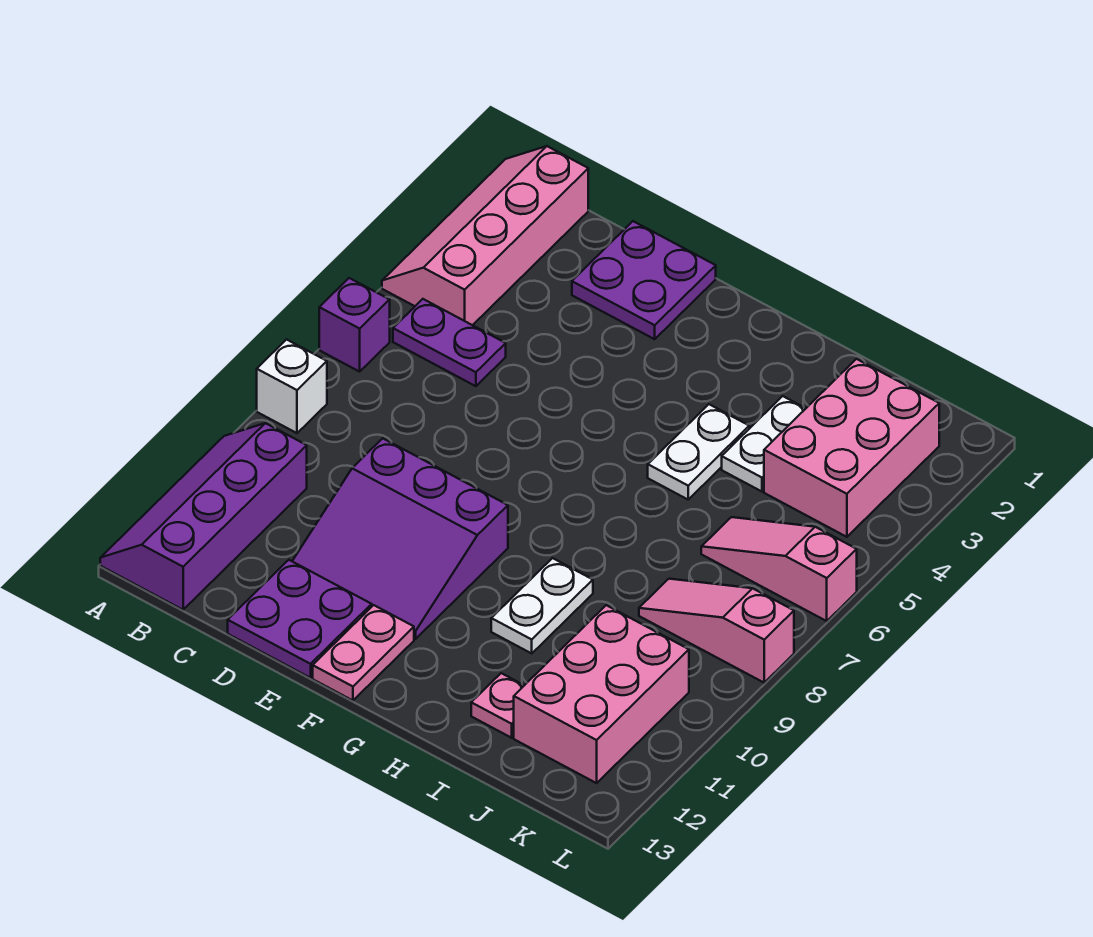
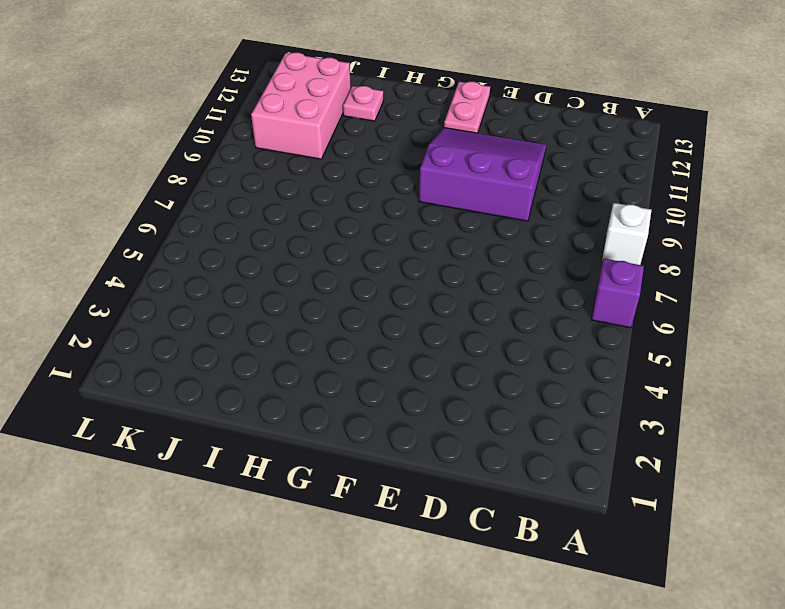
none -> pink 2x4 slope [382,146,588,325]
none -> purple 2x4 slope [100,423,307,610]
none -> purple 1x2 plate [393,299,506,386]

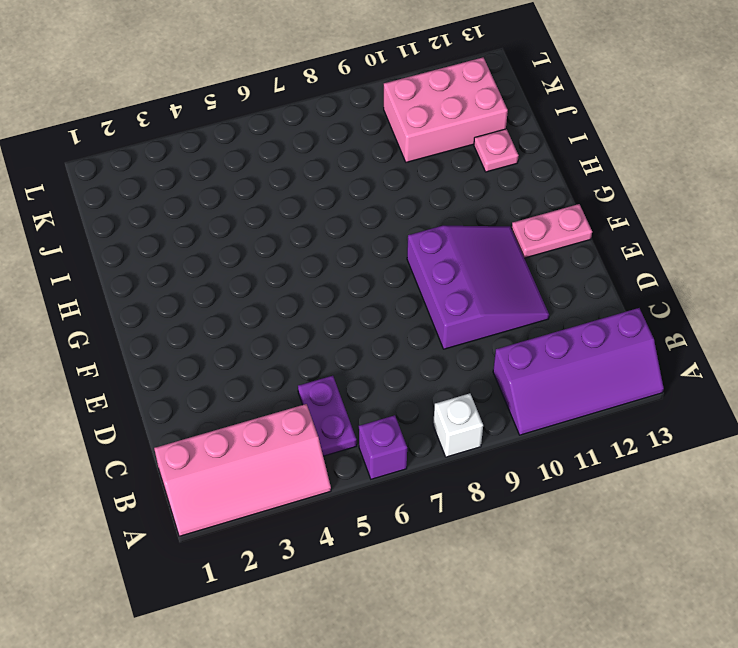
none -> purple 2x2 plate [572,221,716,339]
none -> purple 2x2 plate [228,560,372,678]
none -> white 1x2 plate [648,404,749,499]

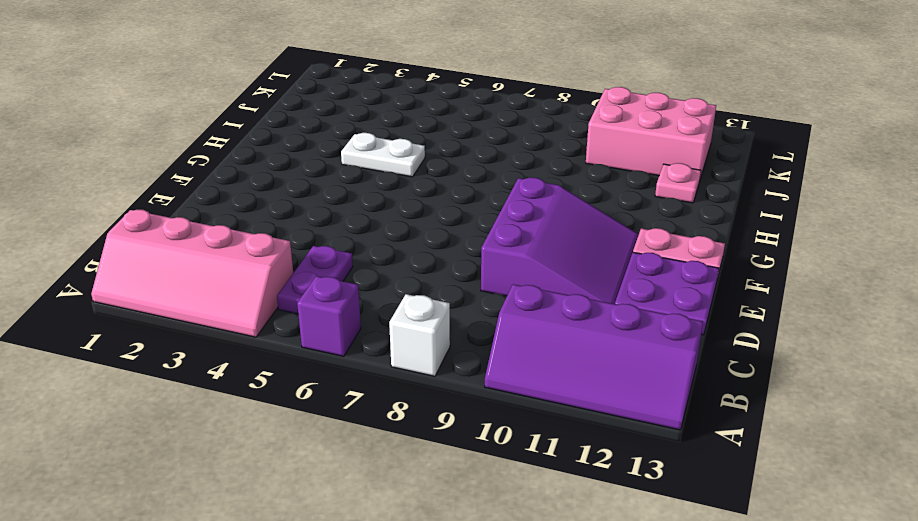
none -> purple 2x2 plate [572,221,716,339]
none -> white 1x2 plate [491,558,593,653]
none -> white 1x2 plate [722,396,806,491]

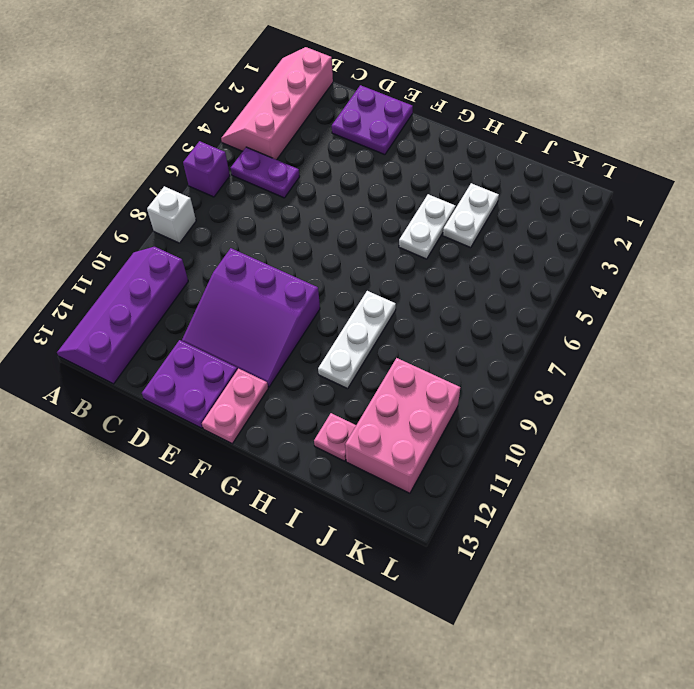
white 1x3 plate [318,291,396,389] -> white 1x2 plate [491,558,593,653]
none -> pink 2x3 brick [764,359,939,537]
none -> pink 1x3 slope [701,517,857,621]
none -> pink 1x3 slope [639,579,794,683]

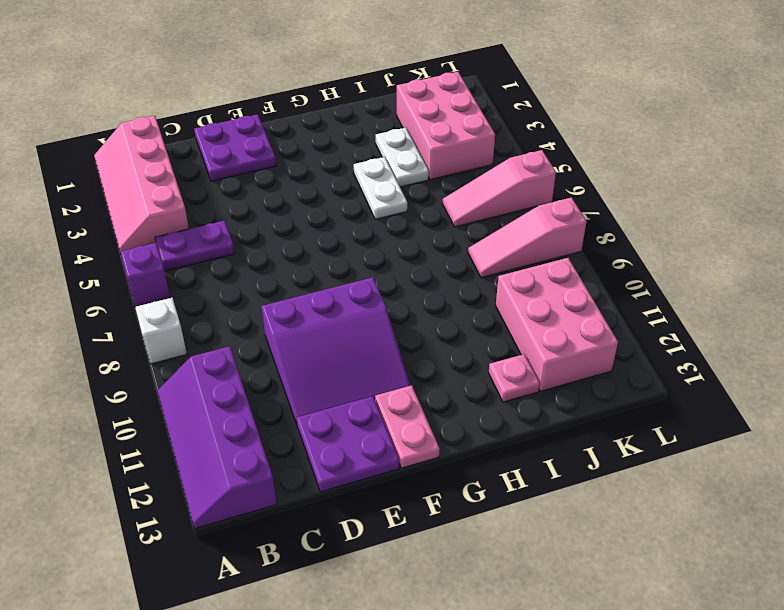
none -> white 1x2 plate [491,558,593,653]

